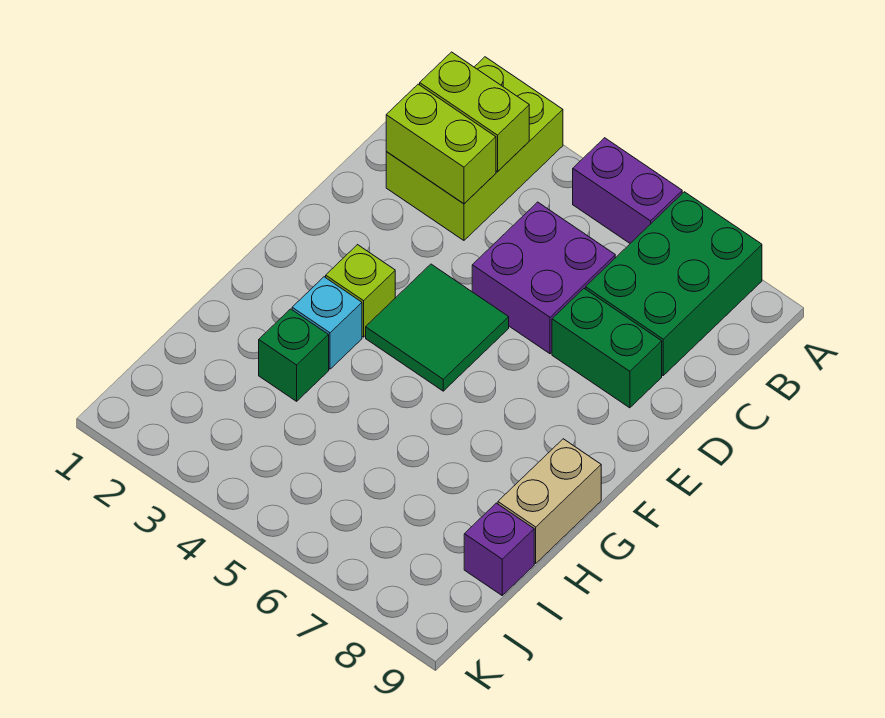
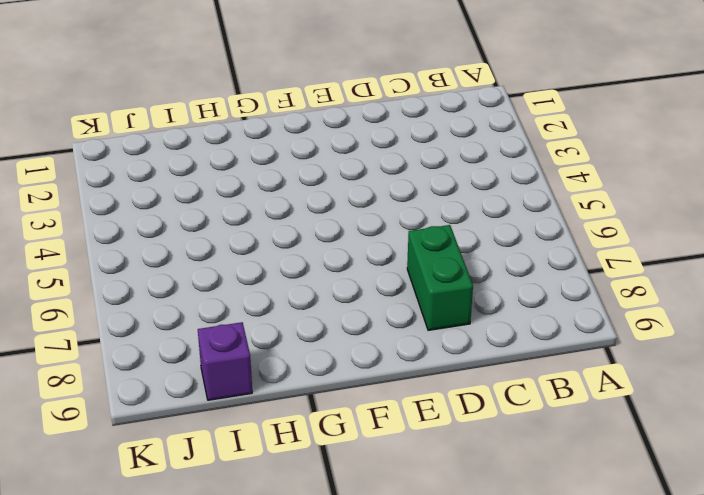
none -> lime 2x3 brick [386,57,563,240]
none -> purple 1x2 brick [573,138,682,243]
none -> green 2x3 brick [586,192,762,375]

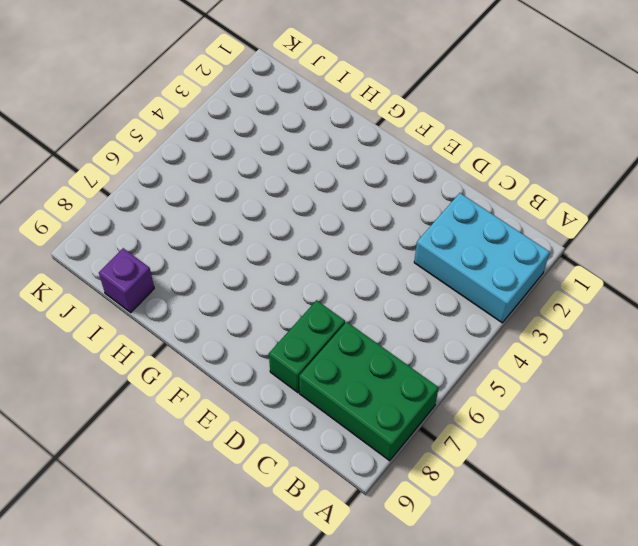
cyan 2x3 brick [414,193,550,323] -> lime 2x3 brick [386,57,563,240]
none -> purple 1x2 brick [573,138,682,243]
none -> purple 2x2 brick [472,202,615,354]
none -> green 2x2 tile [366,264,509,391]

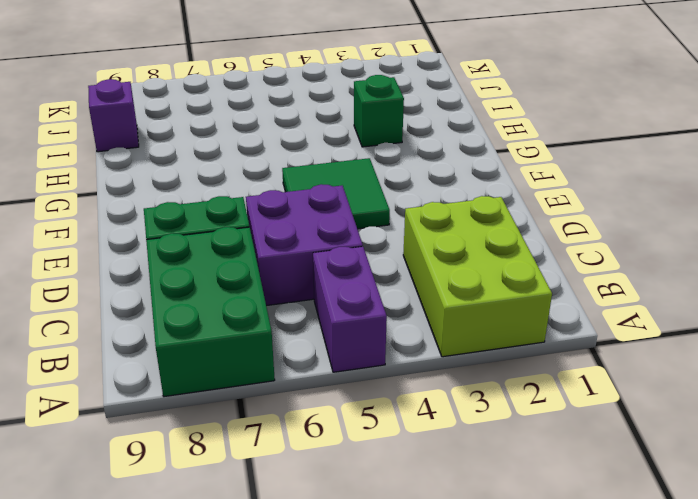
purple 1x2 brick [313,247,387,372] -> purple 1x2 brick turned to [573,138,682,243]
none -> lime 1x1 brick [326,245,395,337]
none -> cyan 1x1 brick [292,277,362,369]
none -> tan 1x2 brick [498,439,601,563]

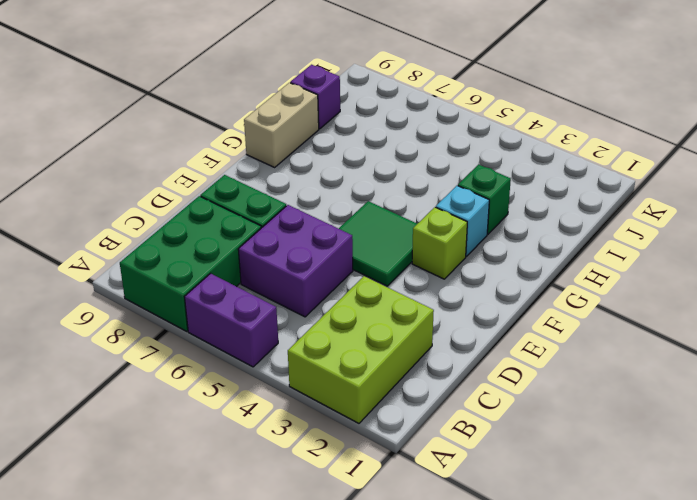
none -> lime 1x2 brick [420,52,529,172]
none -> lime 1x2 brick [386,84,496,204]

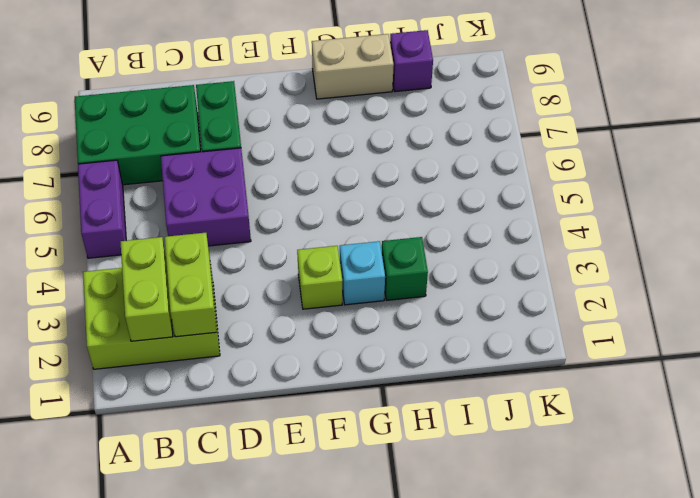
none -> green 2x2 tile [366,264,509,391]

